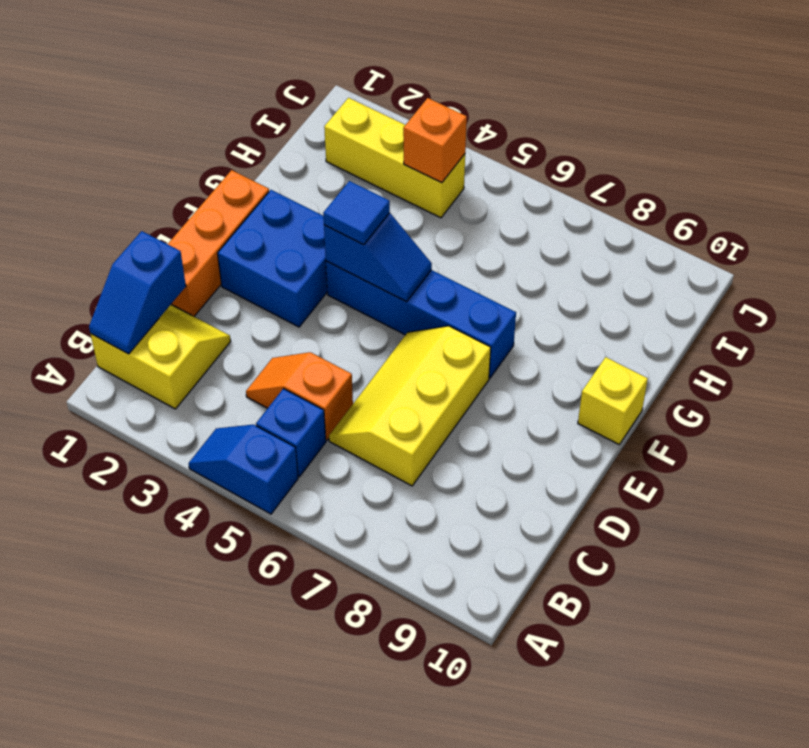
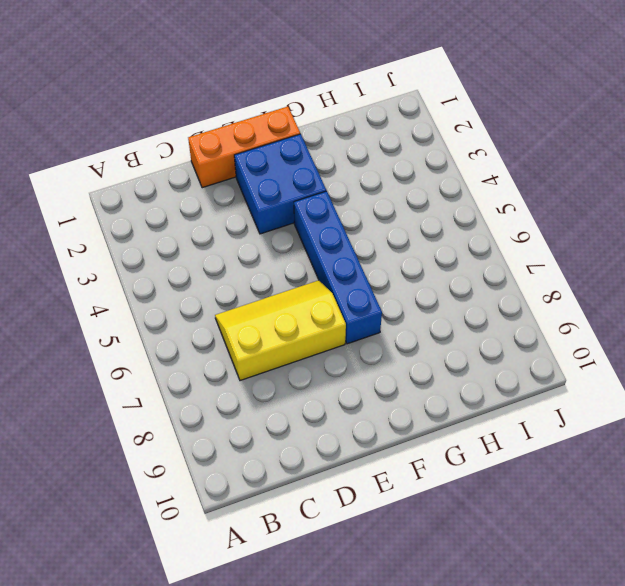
none -> blue 1x2 slope [188,425,298,514]
none -> yellow 2x2 slope [91,305,231,409]
none -> blue 1x1 brick [256,389,326,477]

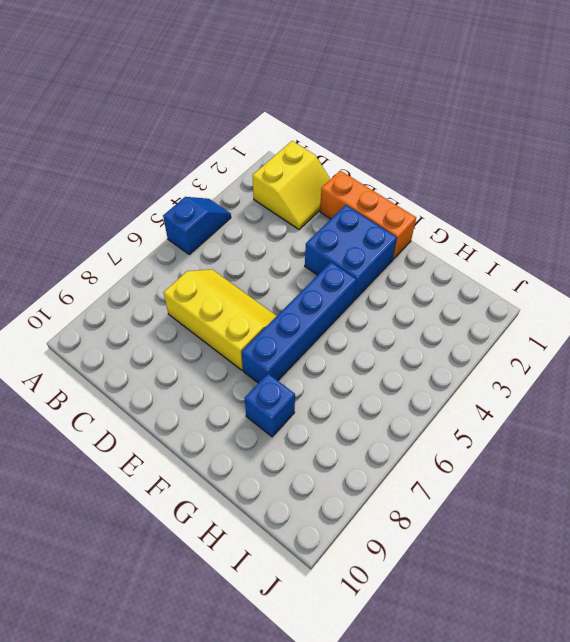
blue 1x1 brick [245,374,295,437] -> blue 1x1 brick moved to [256,389,326,477]
none -> orange 1x2 slope [246,352,353,440]
none -> yellow 1x1 brick [578,357,648,444]
none -> yellow 1x3 brick [324,98,465,218]

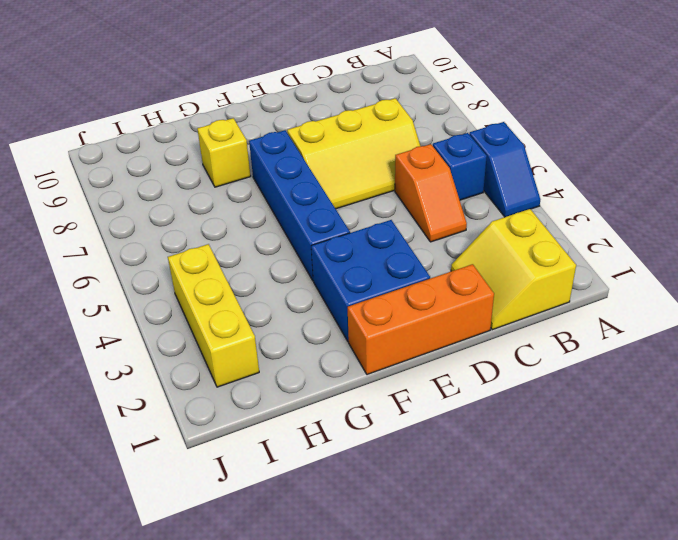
yellow 1x1 brick [197,118,251,187] -> yellow 1x1 brick moved to [578,357,648,444]
none -> blue 1x2 slope [89,231,186,354]
none -> blue 1x2 slope [324,213,432,302]
none -> orange 1x1 brick [403,98,467,183]

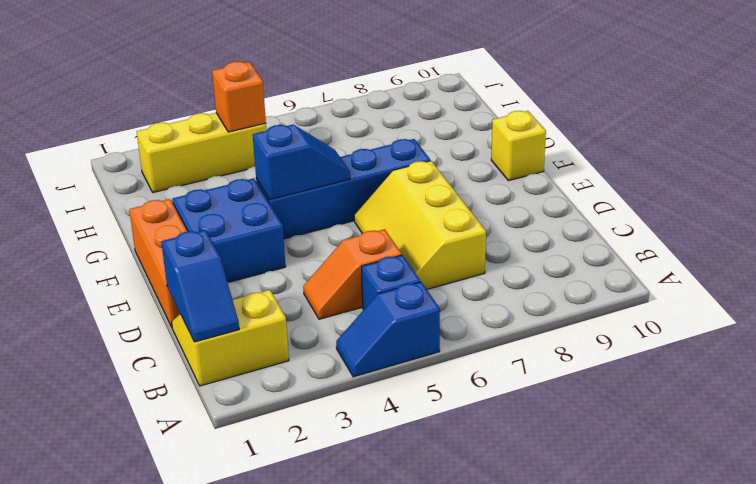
none -> blue 1x1 tile [323,181,390,245]

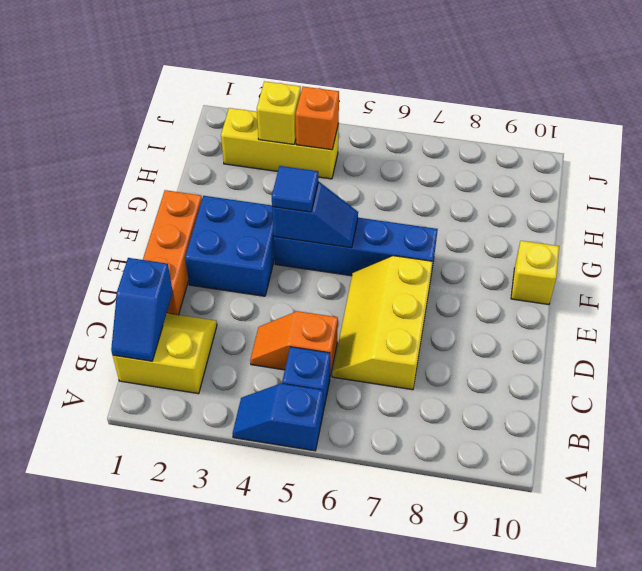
yellow 1x1 brick [257,81,301,144] -> none

